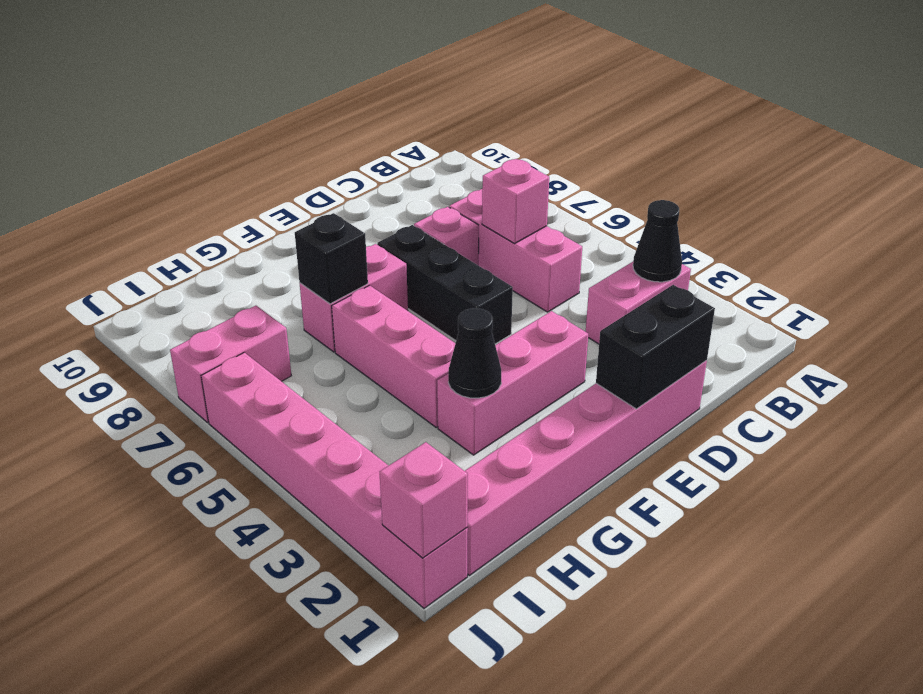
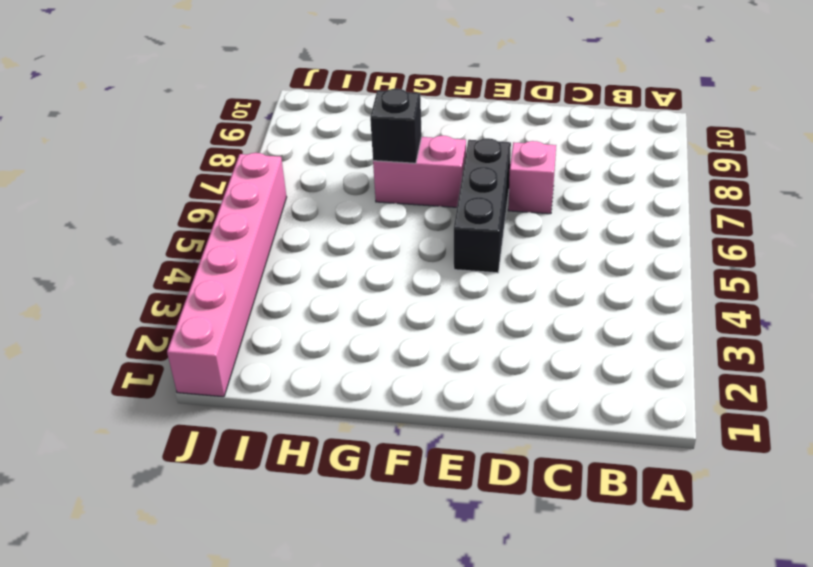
none -> pink 1x2 brick [586,262,691,344]
none -> pink 1x3 brick [449,189,582,312]
none -> pink 1x6 brick [465,360,707,575]

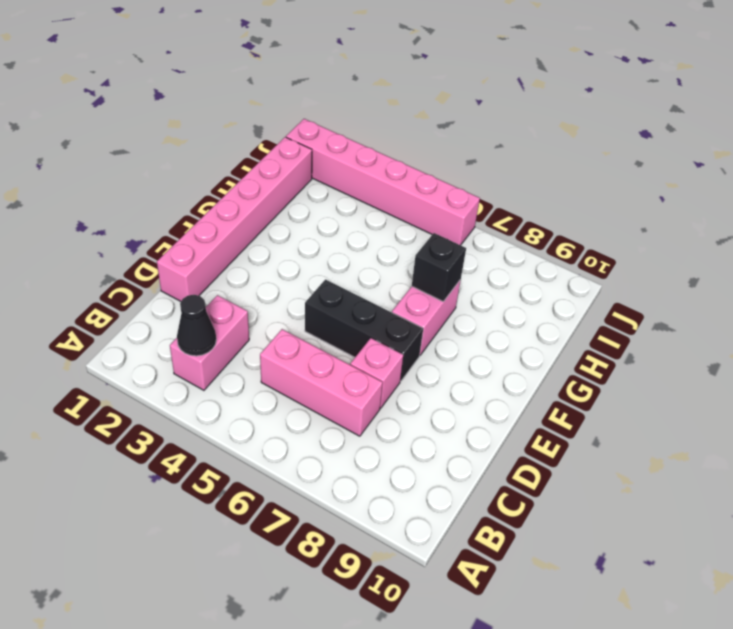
none -> pink 1x3 brick [437,311,588,455]
none -> pink 1x3 brick [332,285,455,427]
none -> pink 1x2 brick [170,306,291,422]

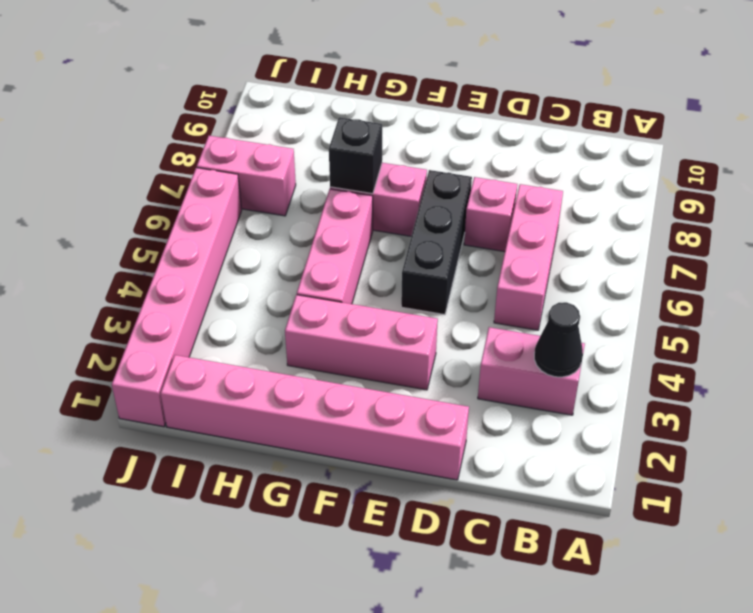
none -> pink 1x1 brick [482,159,549,244]
none -> black 1x2 brick [596,285,715,409]
none -> black 1x1 cone [448,308,501,398]

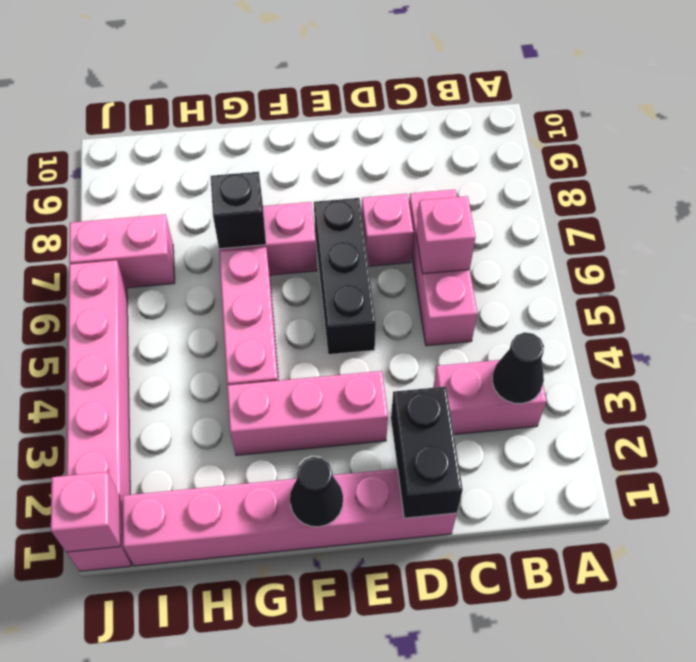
black 1x2 brick [391,387,463,518] -> black 1x2 brick turned to [596,285,715,409]
black 1x1 cone [290,457,343,527] -> black 1x1 cone moved to [448,308,501,398]

